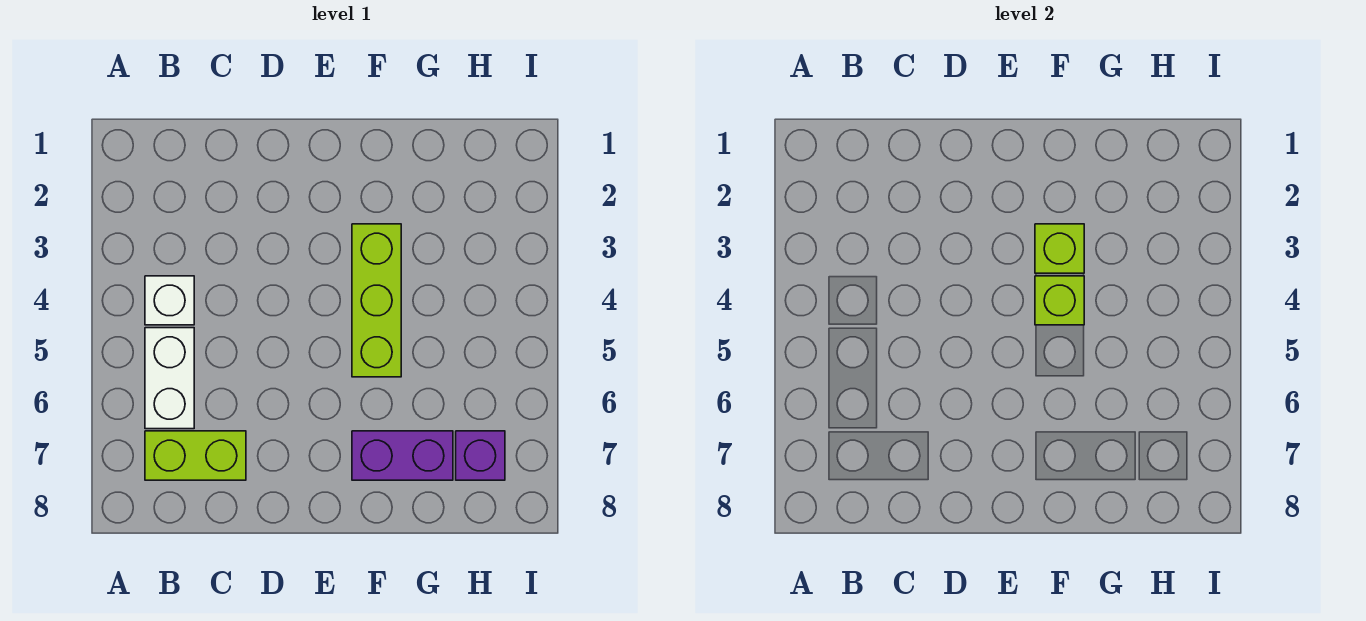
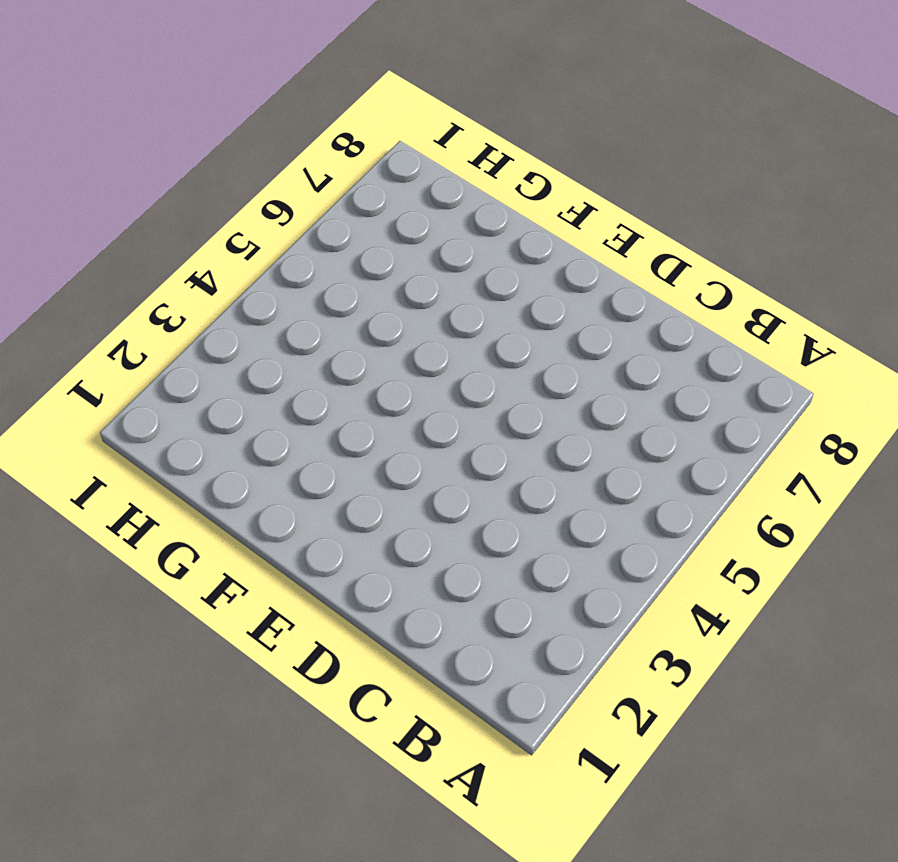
none -> white 1x1 brick [145,276,194,325]
none -> white 1x2 brick [145,328,194,429]

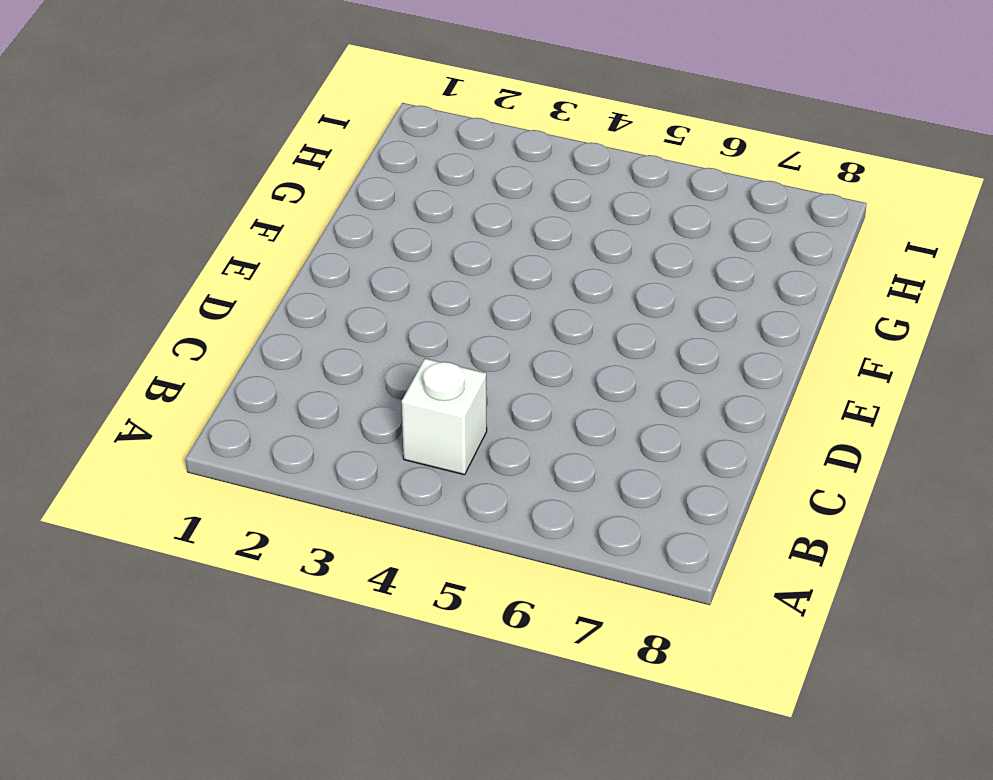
none -> white 1x2 brick [145,328,194,429]
none -> lime 1x2 brick [145,431,246,480]

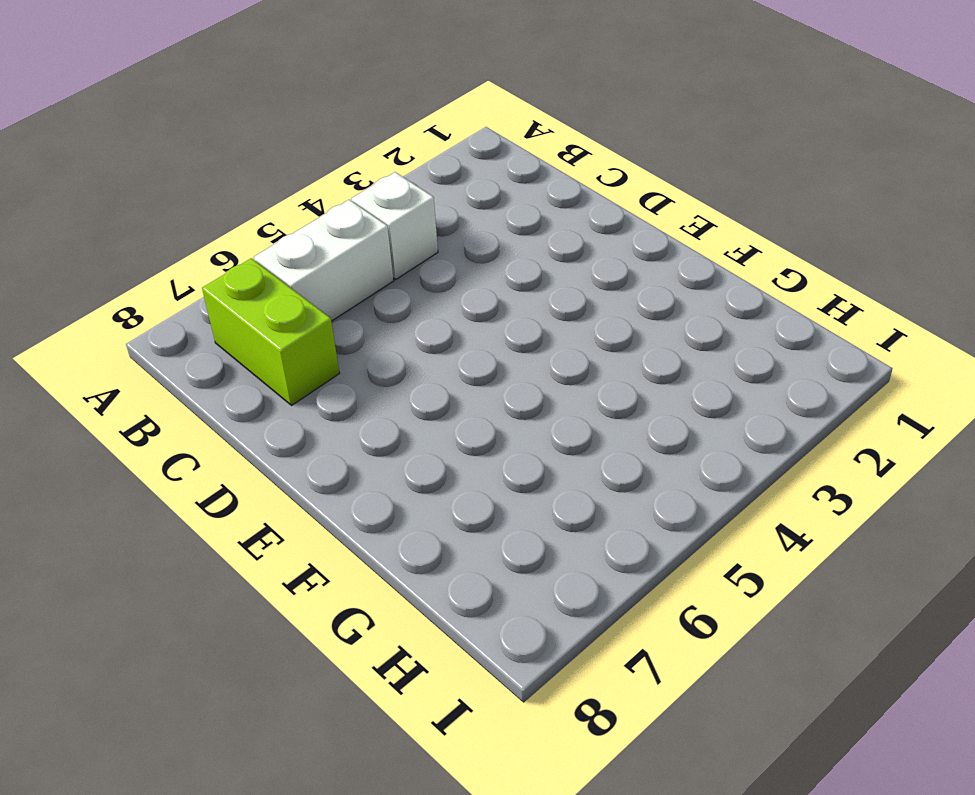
none -> lime 1x3 brick [352,224,401,377]
none -> purple 1x2 brick [352,431,453,480]

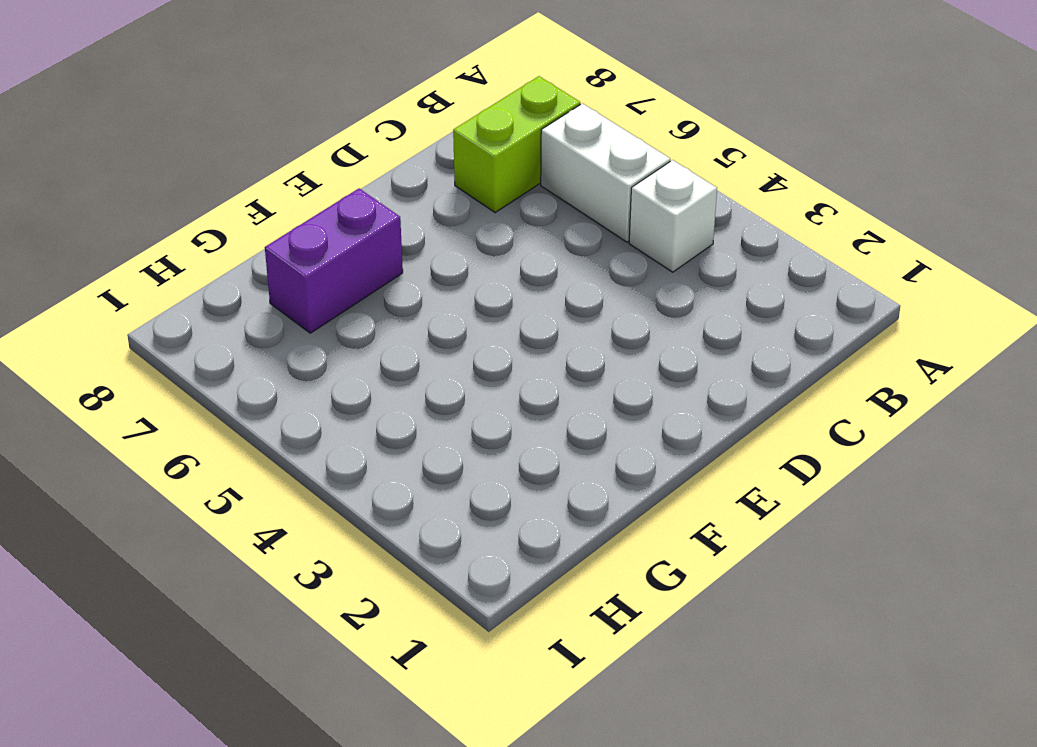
none -> lime 1x3 brick [352,224,401,377]
none -> purple 1x1 brick [456,431,505,480]

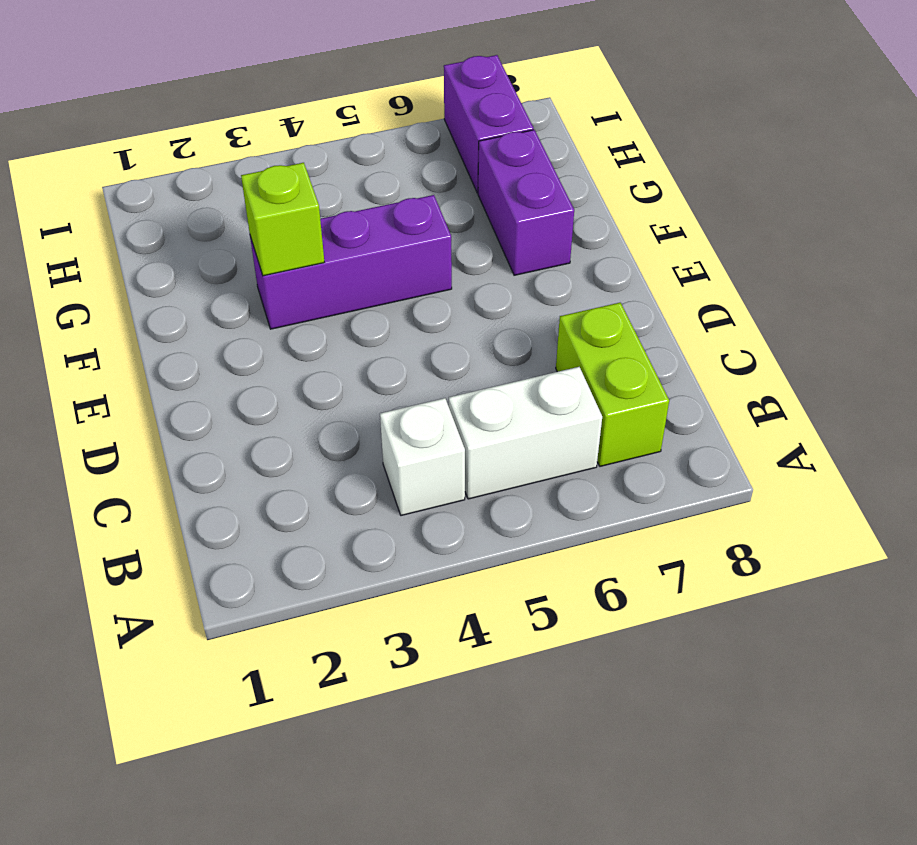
purple 1x3 brick [250,195,452,329] -> lime 1x3 brick [352,224,401,377]
purple 1x2 brick [444,55,534,193] -> purple 1x1 brick [456,431,505,480]
none -> lime 1x1 brick [1035,276,1084,325]

